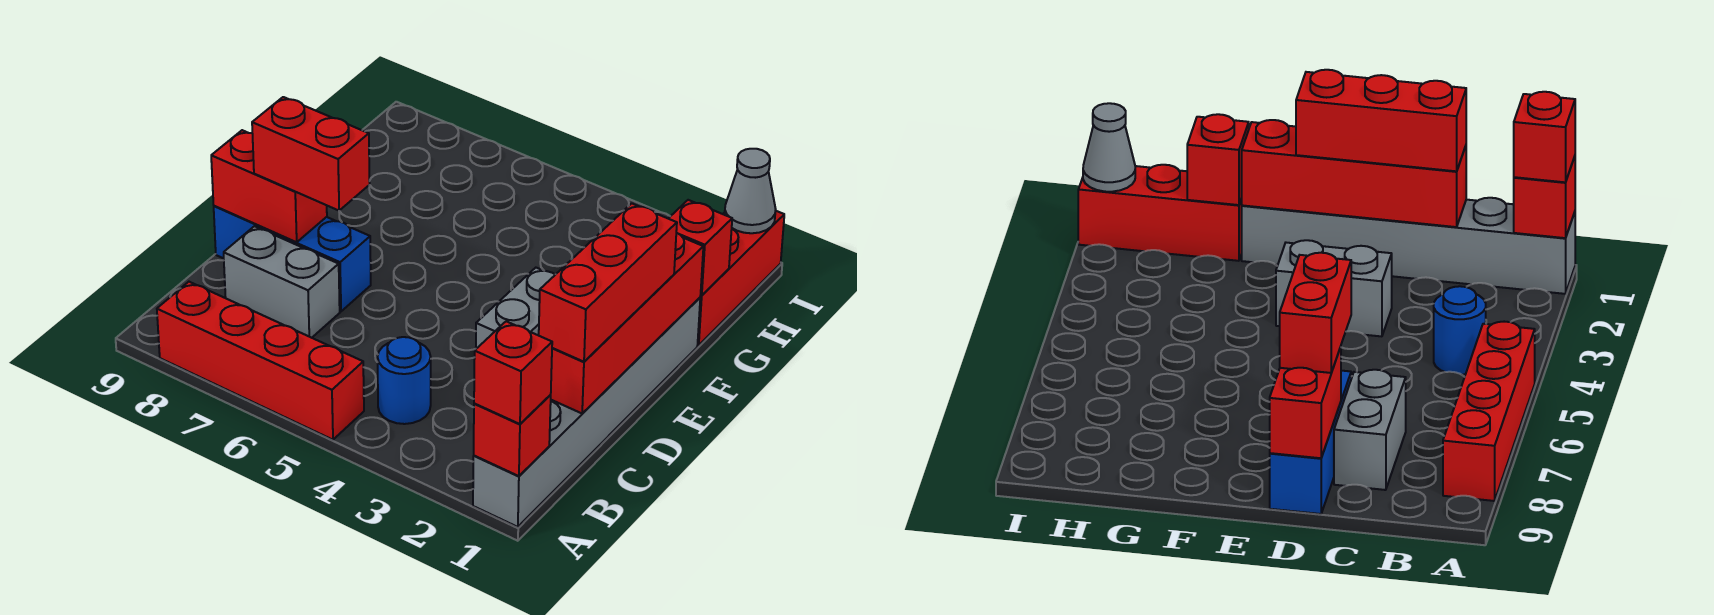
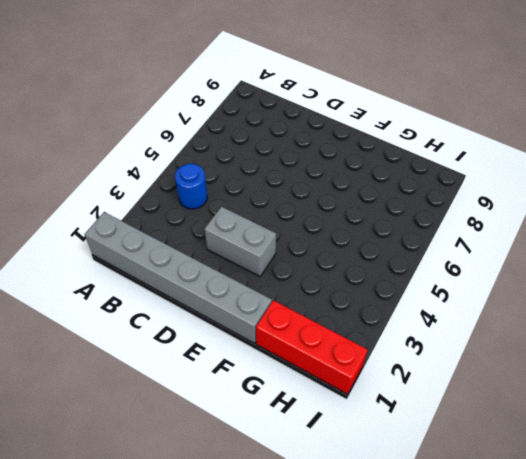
none -> red 1x4 brick [157,282,364,440]
none -> grey 1x2 brick [224,226,340,338]
none -> blue 1x3 brick [214,206,371,311]

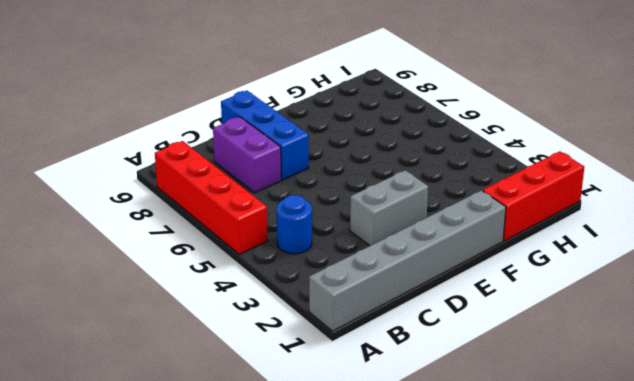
purple 1x2 brick [213,117,281,193] -> grey 1x2 brick [224,226,340,338]
none -> red 1x1 brick [474,395,551,476]
none -> red 1x4 brick [551,233,703,413]
none -> red 1x2 brick [211,130,327,242]

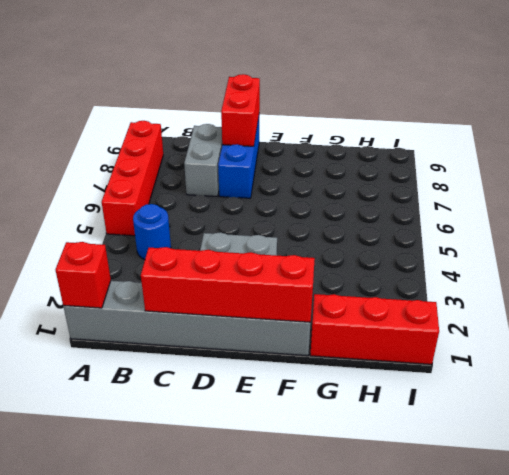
none -> red 1x1 brick [668,200,732,295]
none -> grey 1x1 cone [725,149,776,233]
none -> red 1x1 brick [474,321,552,424]

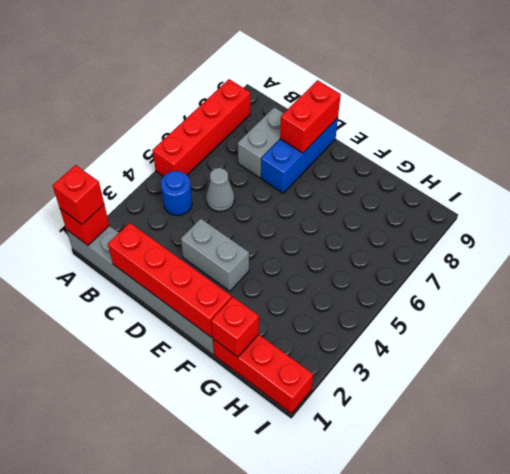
grey 1x1 cone [206,168,235,212] -> grey 1x1 cone moved to [725,149,776,233]
none -> red 1x3 brick [539,203,677,362]
none -> red 1x2 brick [252,97,370,211]

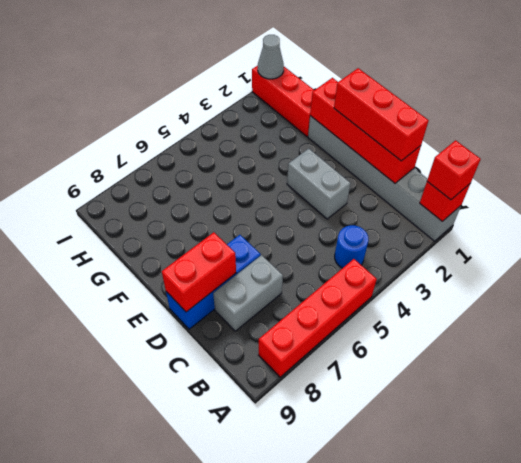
none -> red 1x1 brick [668,200,732,295]
none -> red 1x2 brick [252,97,370,211]

